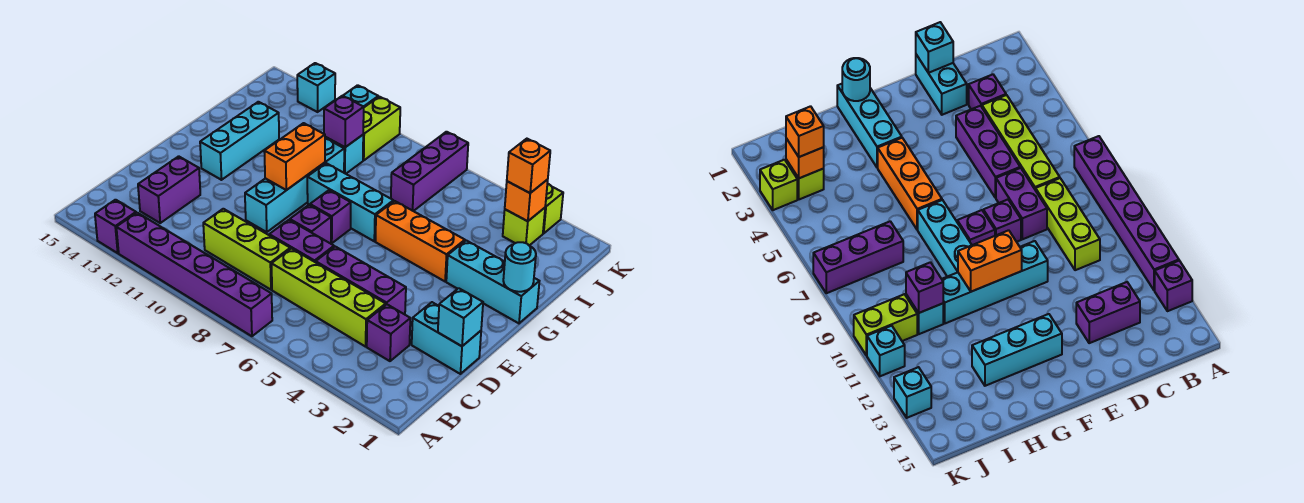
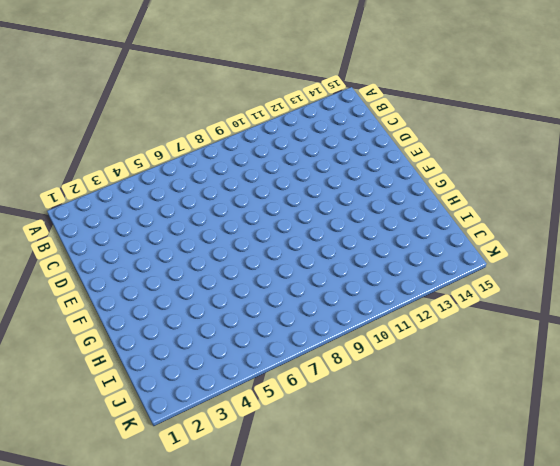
none -> purple 1x6 brick [116,213,272,336]
none -> purple 1x1 brick [95,200,136,253]
none -> purple 1x1 brick [367,304,410,361]

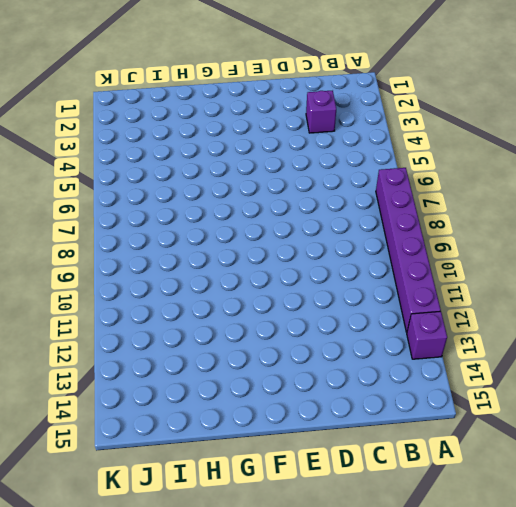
none -> lime 1x4 brick [272,248,386,347]
none -> lime 1x3 brick [203,209,290,290]
none -> purple 1x2 brick [138,156,200,223]

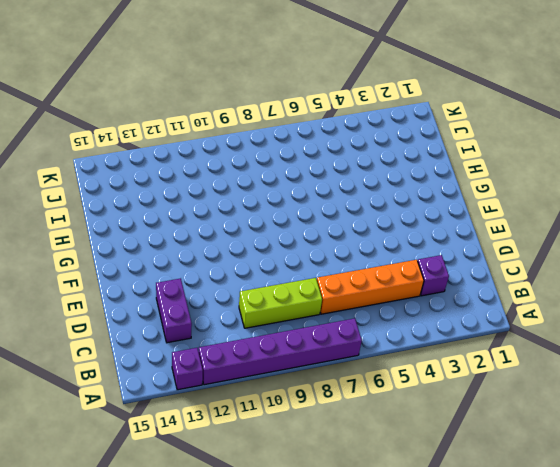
orange 1x4 brick [317,260,424,314] -> lime 1x4 brick [272,248,386,347]
none -> cyan 1x2 brick [412,302,481,374]
none -> purple 1x3 brick [316,247,406,314]
none -> purple 1x2 brick [269,220,334,262]

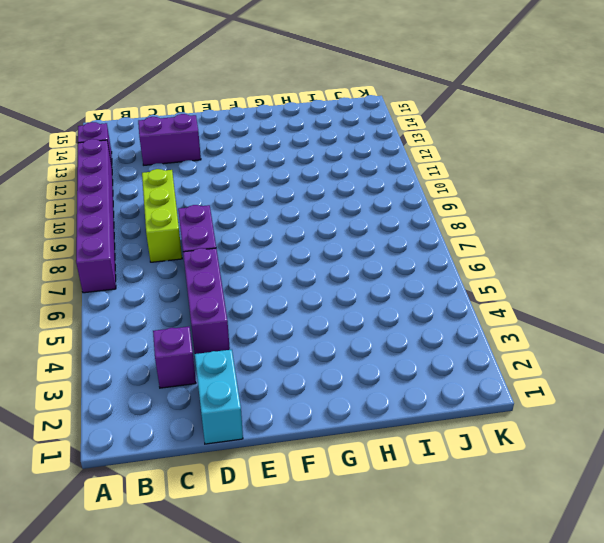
none -> lime 1x4 brick [272,248,386,347]
none -> purple 1x1 brick [290,205,331,244]
none -> cyan 1x4 brick [245,138,344,232]

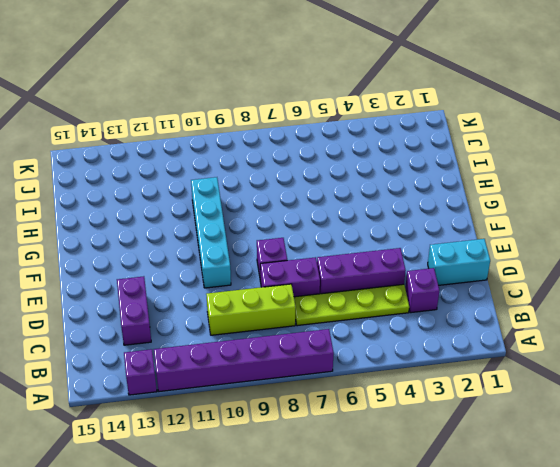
lime 1x4 plate [294,284,409,326] -> lime 1x4 brick [272,248,386,347]
none -> purple 1x1 brick [310,190,351,243]
none -> cyan 1x3 brick [200,102,279,180]
none -> cyan 1x3 brick [446,240,539,323]

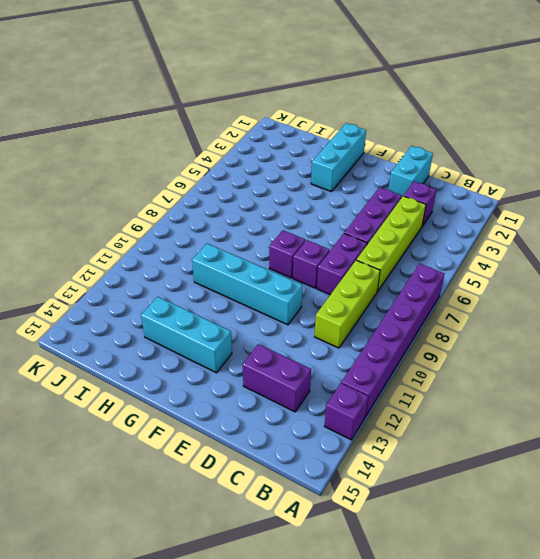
none -> orange 1x3 brick [375,201,465,281]
none -> cyan 1x3 brick [307,163,393,241]
none -> purple 1x3 brick [391,132,468,211]

